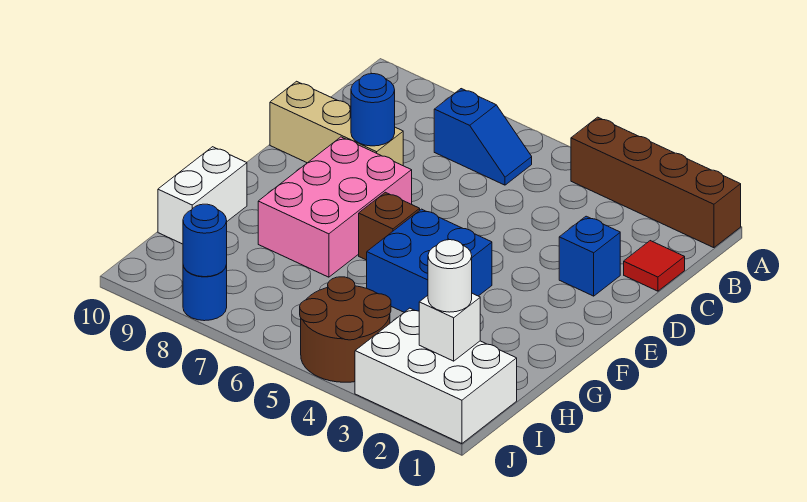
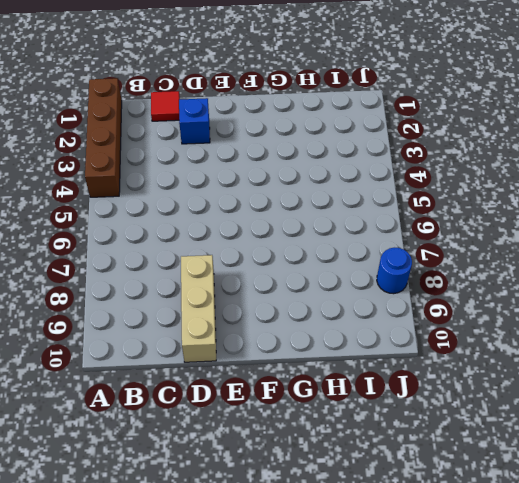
none -> blue 1x2 slope [434,89,532,185]
none -> pink 2x3 brick [258,137,412,277]
none -> blue 2x2 brick [367,209,492,312]

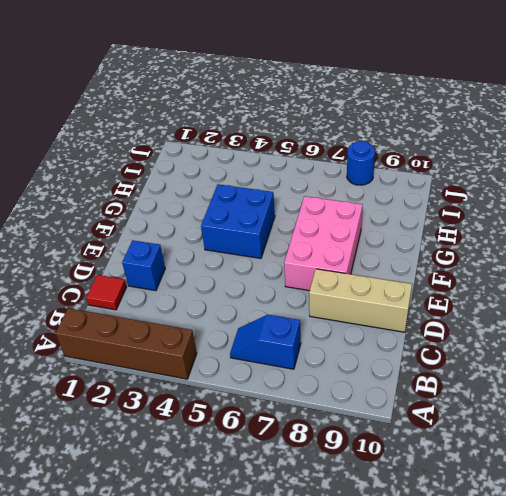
none -> brown 1x1 brick [359,192,420,260]
none -> white 1x2 brick [158,147,247,244]
none -> white 2x3 brick [355,308,517,444]

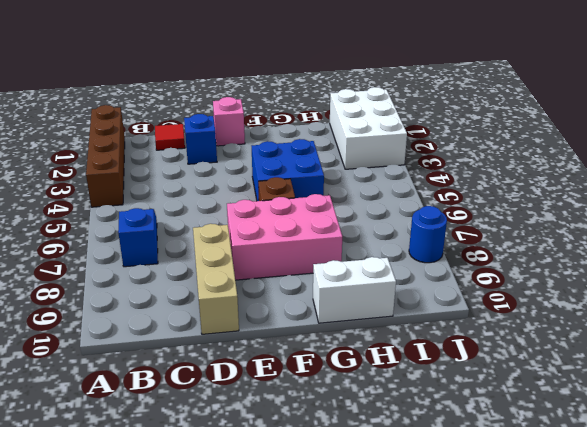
pink 1x1 brick [213,97,245,146] -> none
none -> brown 2x2 round brick [300,277,391,382]
none -> blue 1x1 round brick [351,74,395,146]
none -> white 1x1 brick [419,293,480,361]

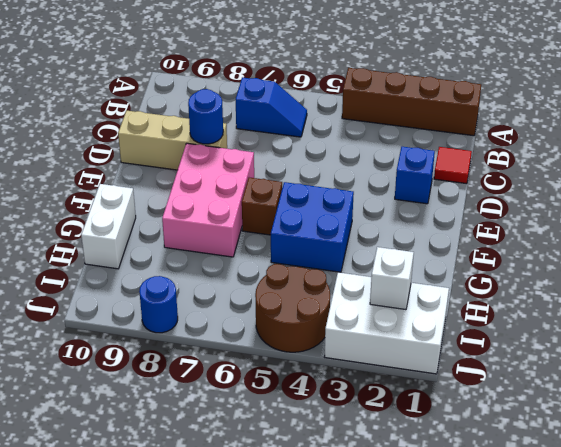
none -> blue 1x1 round brick [183,204,227,277]
none -> white 1x1 round brick [428,240,472,312]

